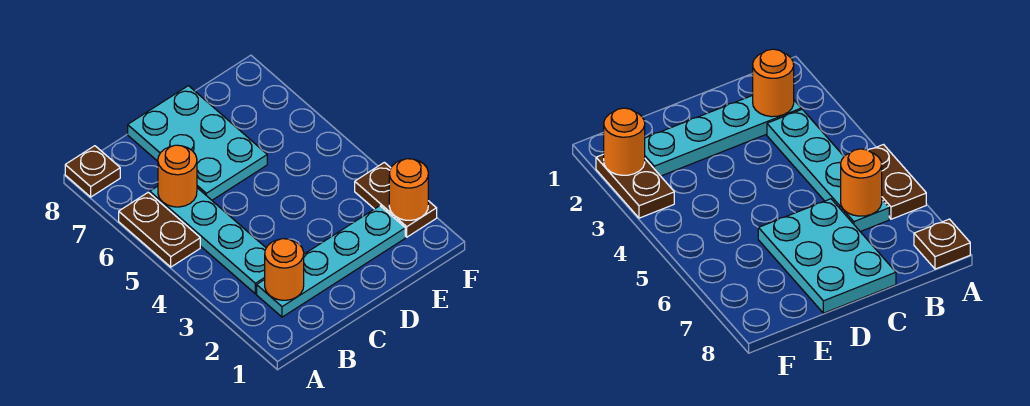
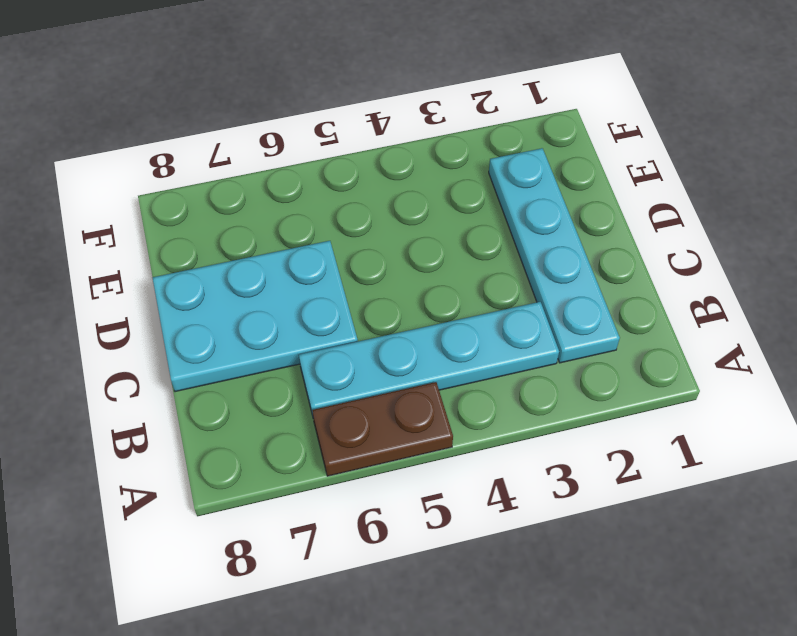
none -> brown 1x1 plate [65,146,120,197]
none -> brown 1x2 plate [355,162,437,237]

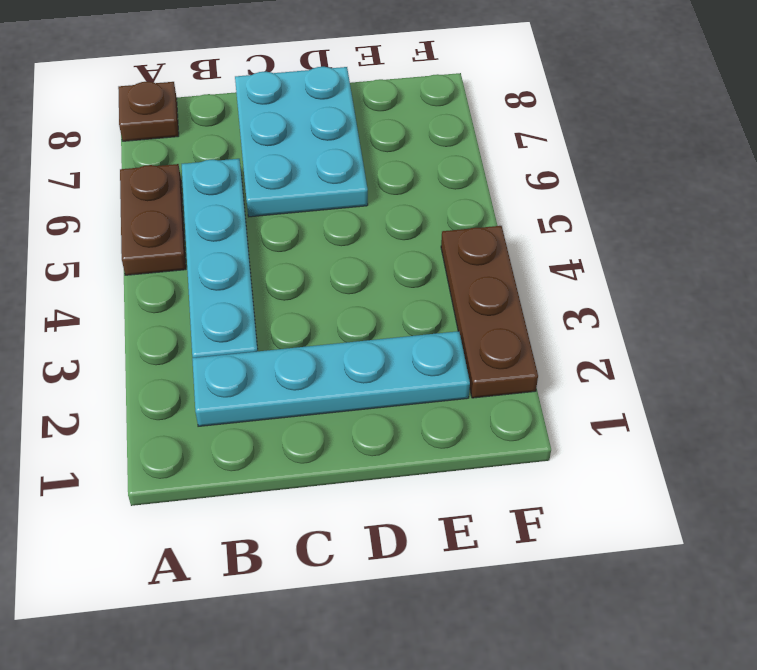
brown 1x3 plate [441,226,538,398] -> brown 1x2 plate [355,162,437,237]
none -> orange 1x1 round brick [265,239,304,300]
none -> orange 1x1 round brick [158,145,197,207]

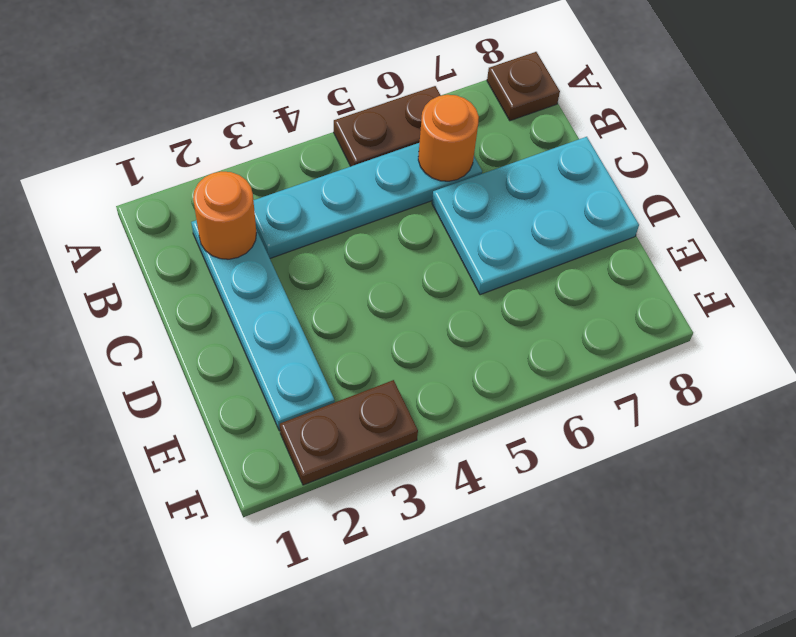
none -> orange 1x1 round brick [389,159,428,220]

